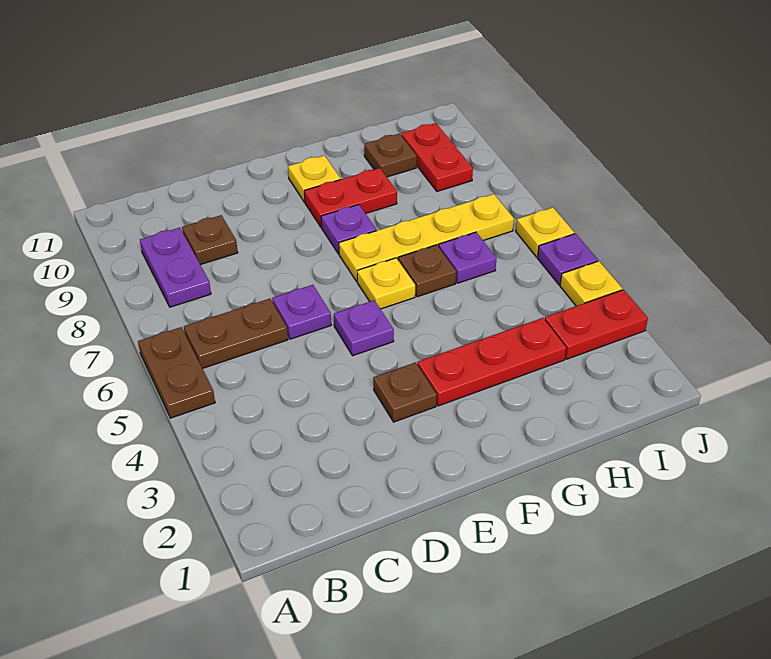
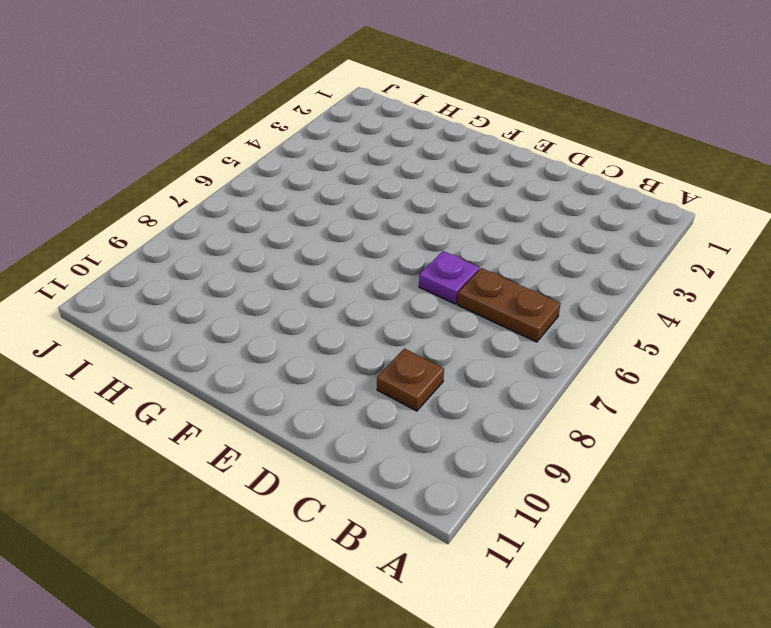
none -> brown 1x2 plate [138,327,215,418]
none -> purple 1x2 plate [140,228,211,307]
none -> brown 1x1 plate [373,363,437,422]

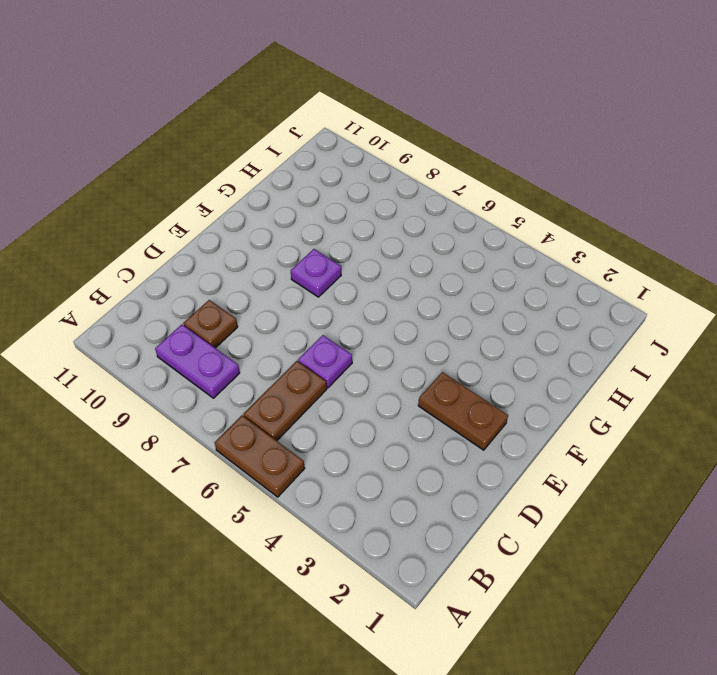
brown 1x2 plate [418,372,508,450] -> brown 1x1 plate [373,363,437,422]
none -> purple 1x1 plate [334,300,394,356]
none -> red 1x3 plate [418,318,566,406]
none -> yellow 1x1 plate [357,258,415,309]

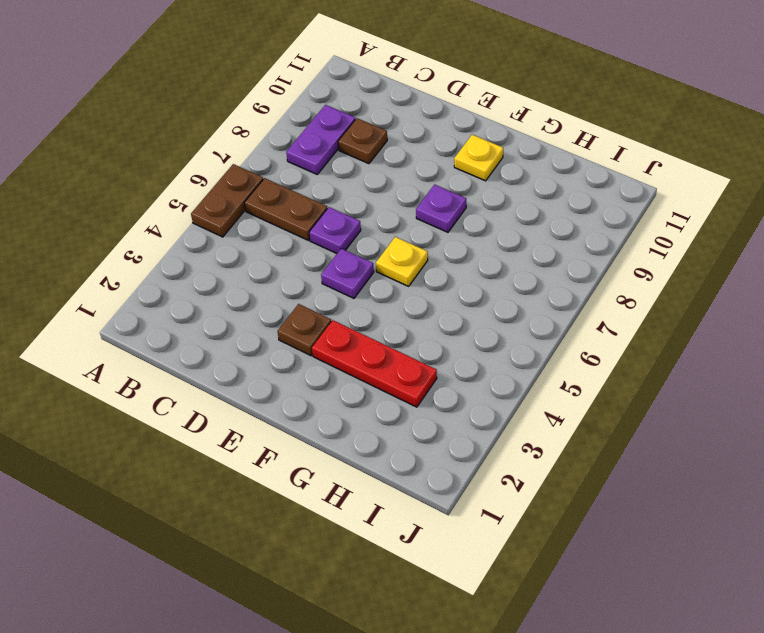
none -> yellow 1x4 plate [339,194,514,281]
none -> red 1x2 plate [304,168,397,227]
none -> brown 1x1 plate [398,245,456,297]

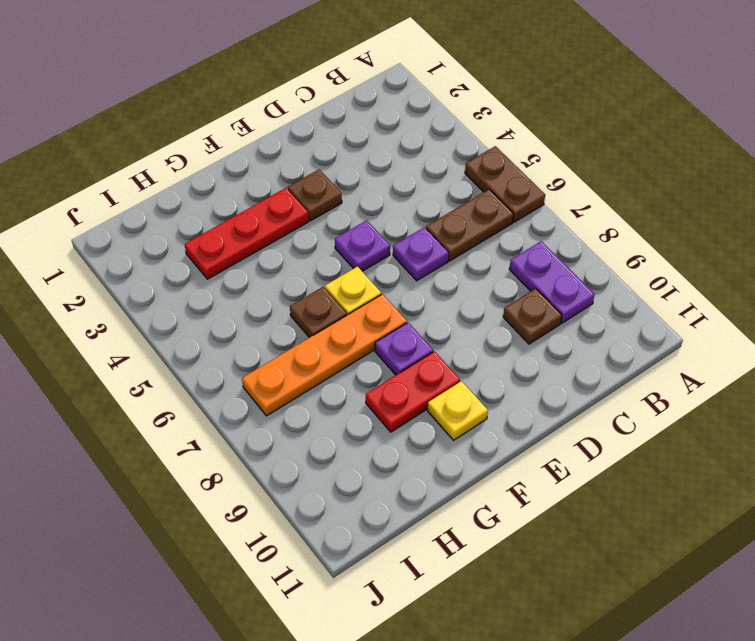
orange 1x4 plate [242,294,407,416] -> yellow 1x4 plate [339,194,514,281]
none -> purple 1x1 plate [439,232,497,283]
none -> brown 1x1 plate [364,134,417,177]
none -> red 1x2 plate [545,290,648,359]

